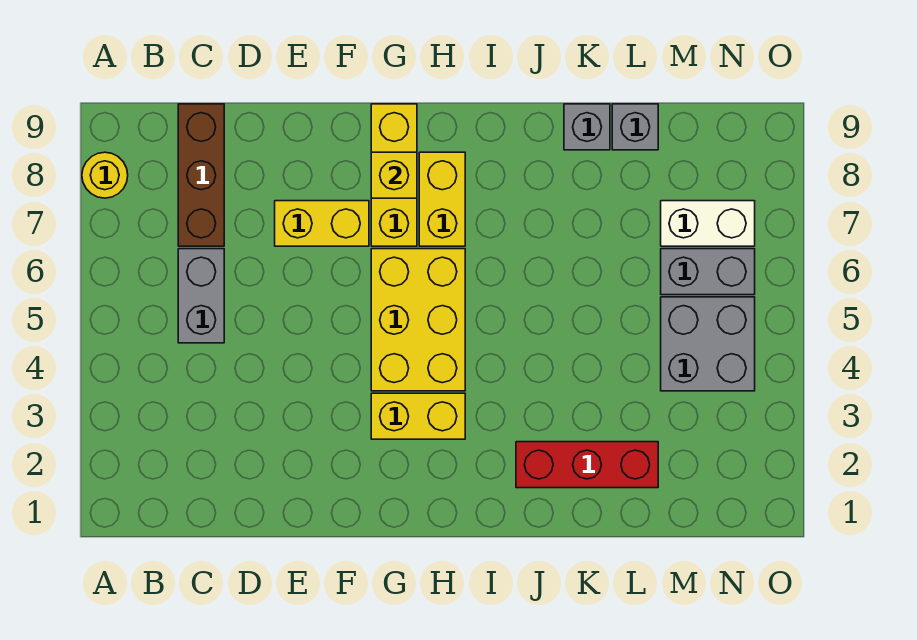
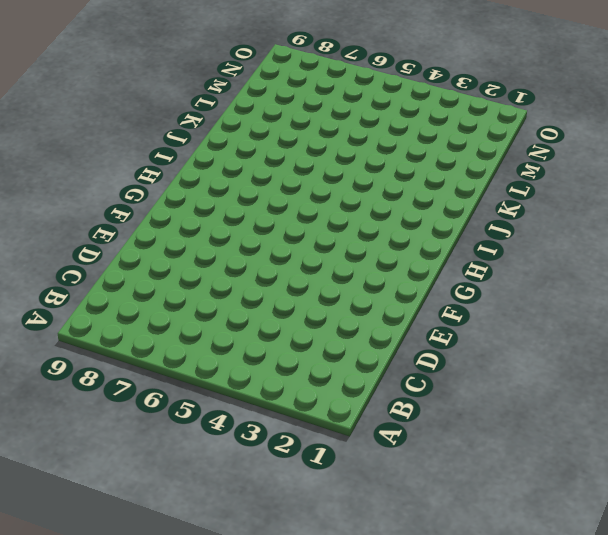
none -> yellow 1x1 round brick [82,152,128,198]
none -> grey 1x2 brick [178,249,224,343]
none -> brown 1x3 brick [178,104,224,246]

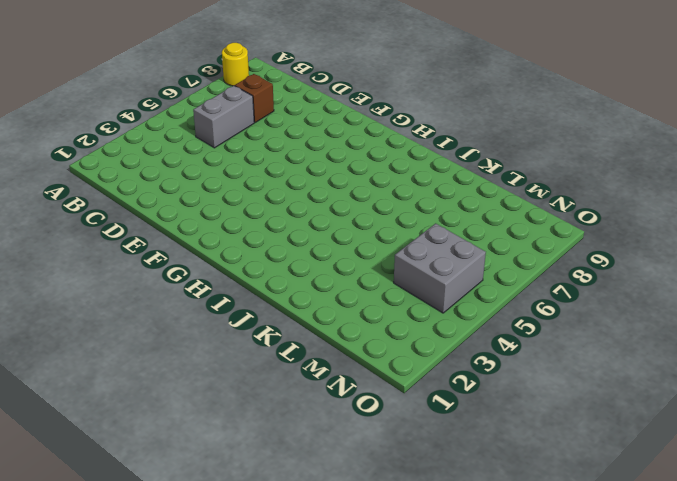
brown 1x1 brick [235,74,274,122] -> brown 1x3 brick [178,104,224,246]
none -> yellow 1x2 brick [275,201,369,246]
none -> yellow 1x2 brick [371,393,465,439]
none -> yellow 2x3 brick [371,249,465,391]

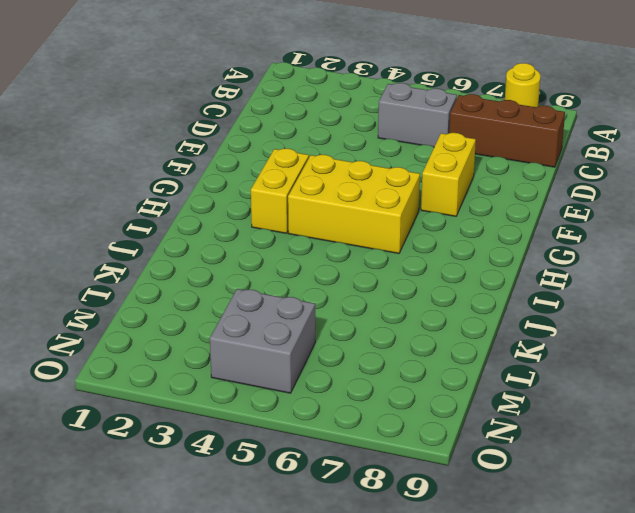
none -> yellow 1x3 brick [371,104,417,246]
none -> yellow 1x2 brick [419,152,465,246]
none -> red 1x3 brick [516,442,658,488]

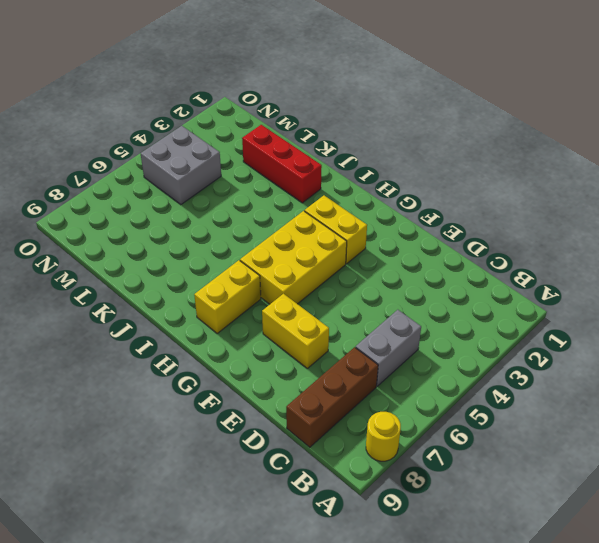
none -> yellow 1x3 brick [371,104,417,246]
none -> grey 1x1 brick [564,104,610,150]
none -> grey 1x1 brick [612,104,658,150]

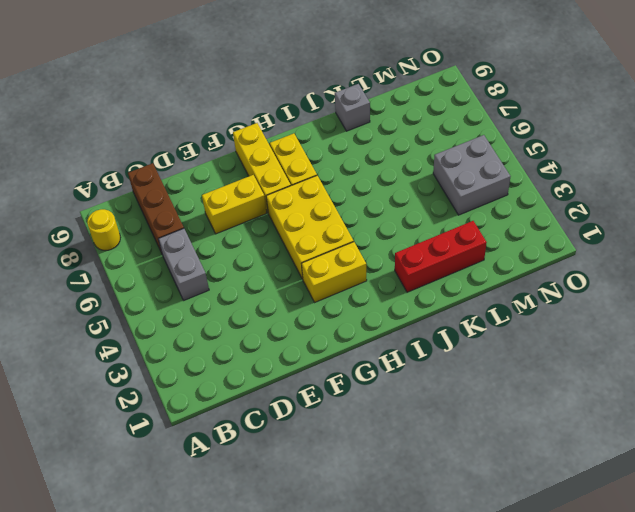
none -> grey 1x1 brick [612,104,658,150]
none -> grey 1x2 brick [661,249,755,295]
none -> white 1x2 brick [661,201,755,246]

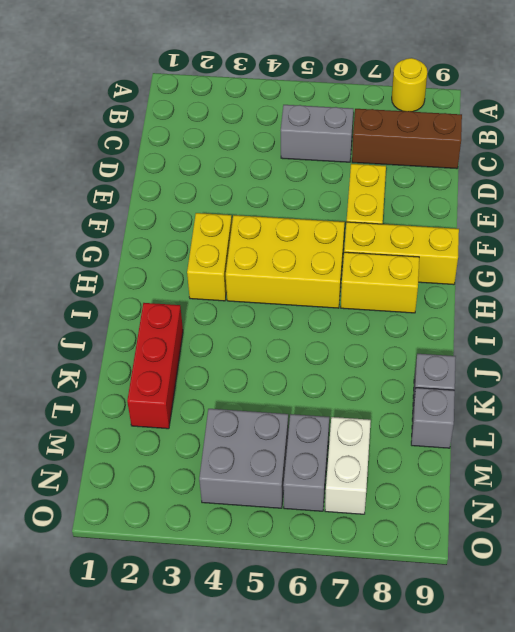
none -> yellow 1x1 brick [371,152,417,198]

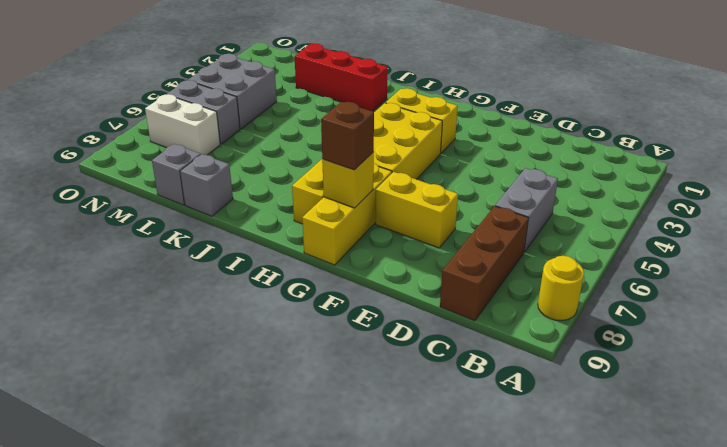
brown 1x1 brick [321,102,374,170] -> none

